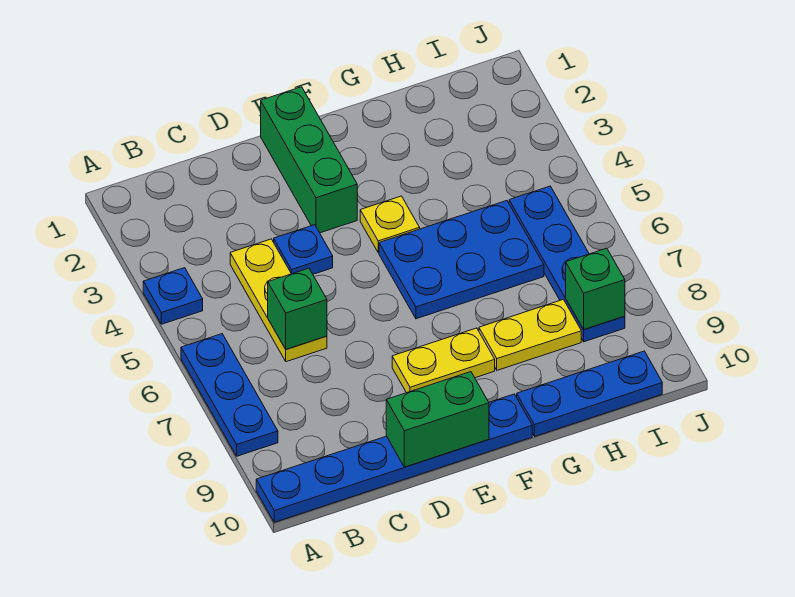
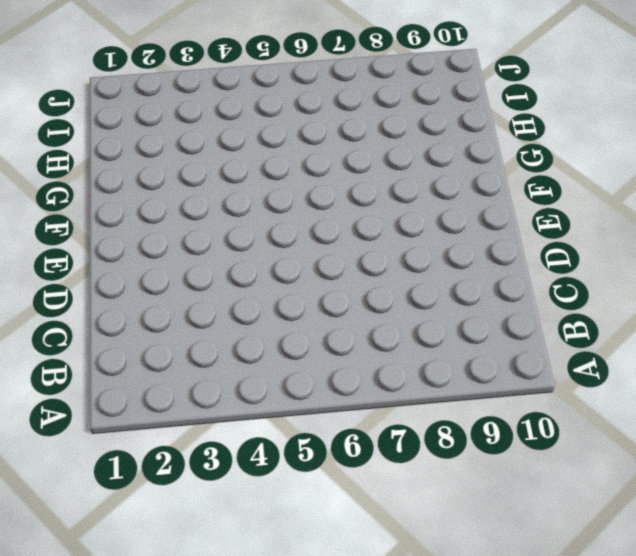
none -> blue 1x1 plate [143,268,203,324]
none -> blue 1x3 plate [181,334,278,456]
none -> blue 1x6 plate [256,394,532,522]

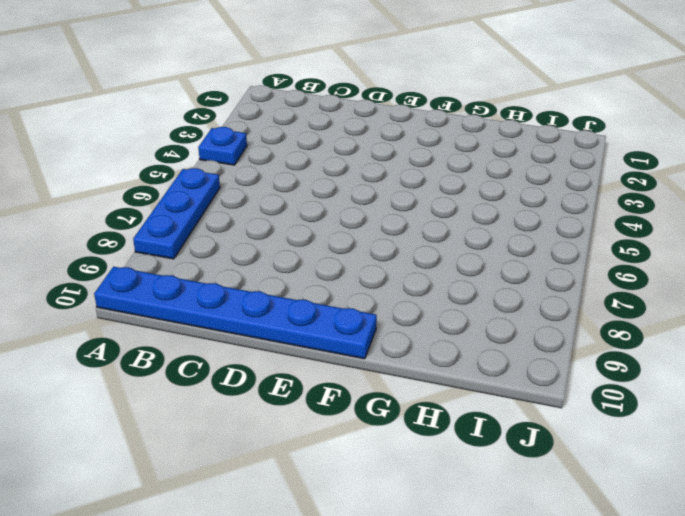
none -> yellow 1x3 plate [230,239,327,362]
none -> blue 1x1 plate [274,225,333,274]
none -> green 1x3 brick [261,87,357,233]

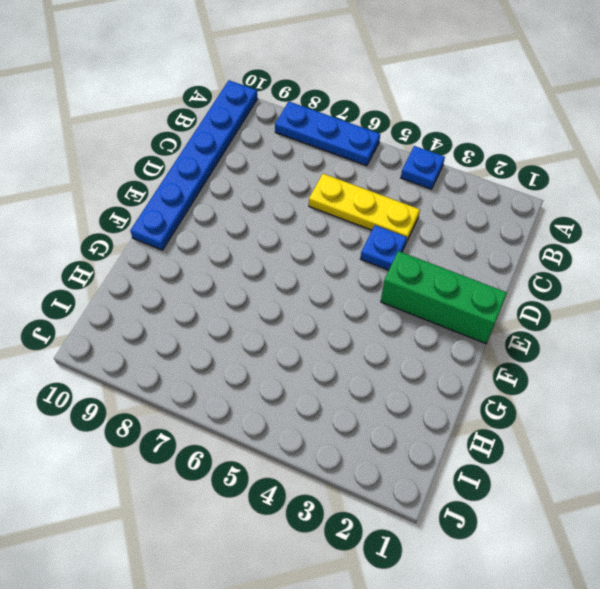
none -> yellow 1x2 plate [392,328,495,393]
none -> yellow 1x1 plate [360,196,420,253]
none -> blue 2x3 plate [379,201,544,319]

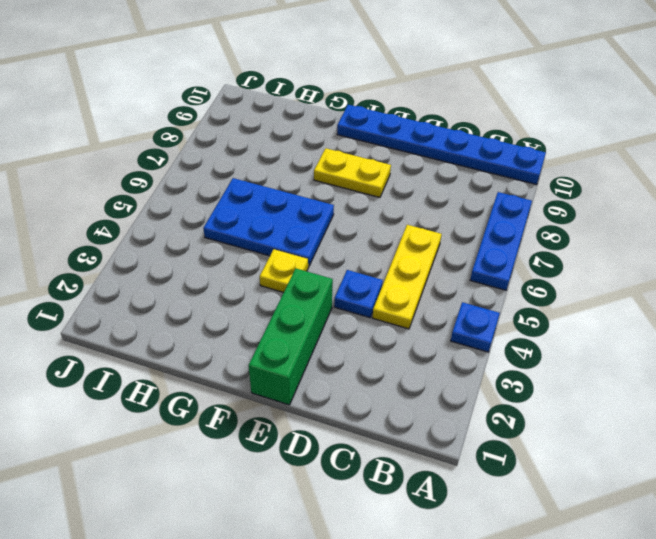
none -> yellow 1x2 plate [479,299,581,370]
none -> blue 1x3 plate [517,351,662,436]
none -> blue 1x4 plate [509,186,625,342]

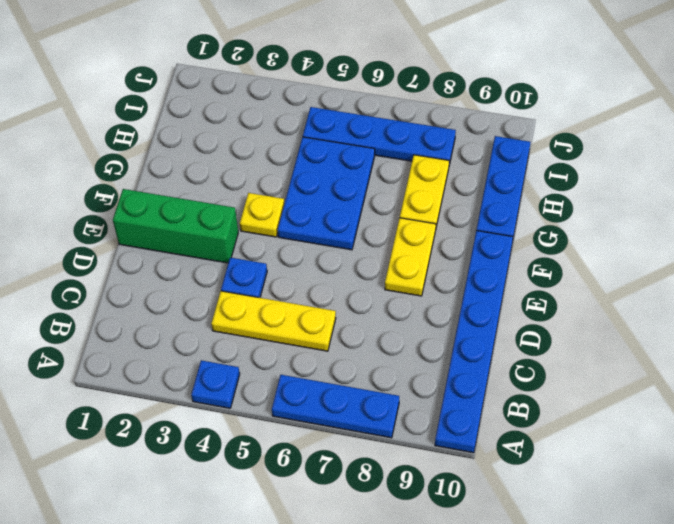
none -> green 1x1 brick [268,268,327,349]
none -> green 1x2 brick [386,372,489,467]
none -> green 1x1 brick [566,248,625,329]

